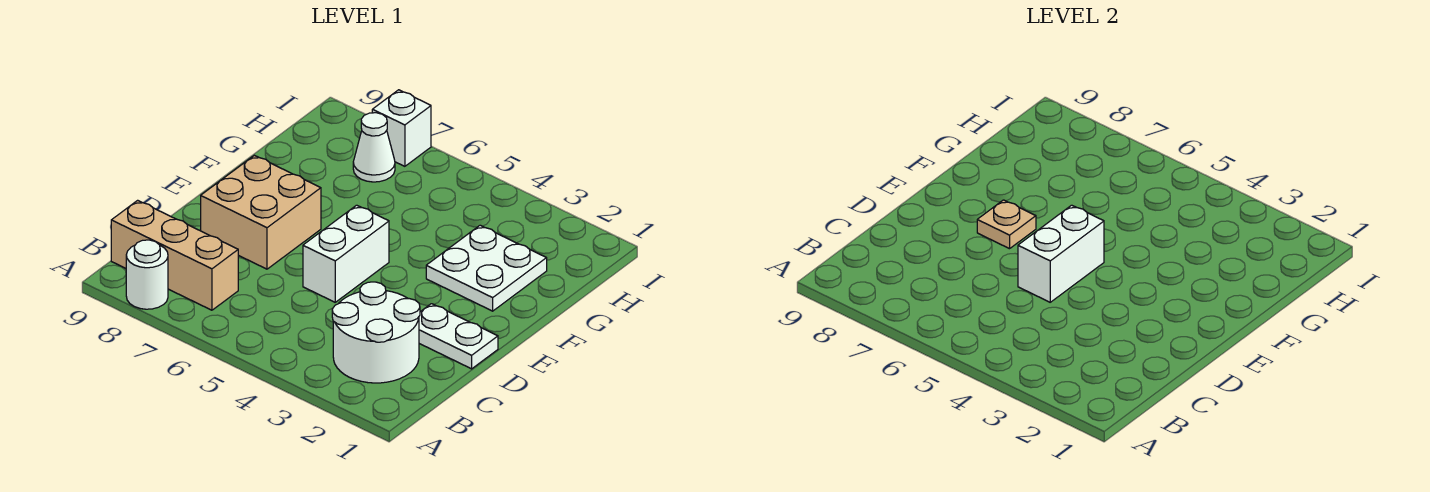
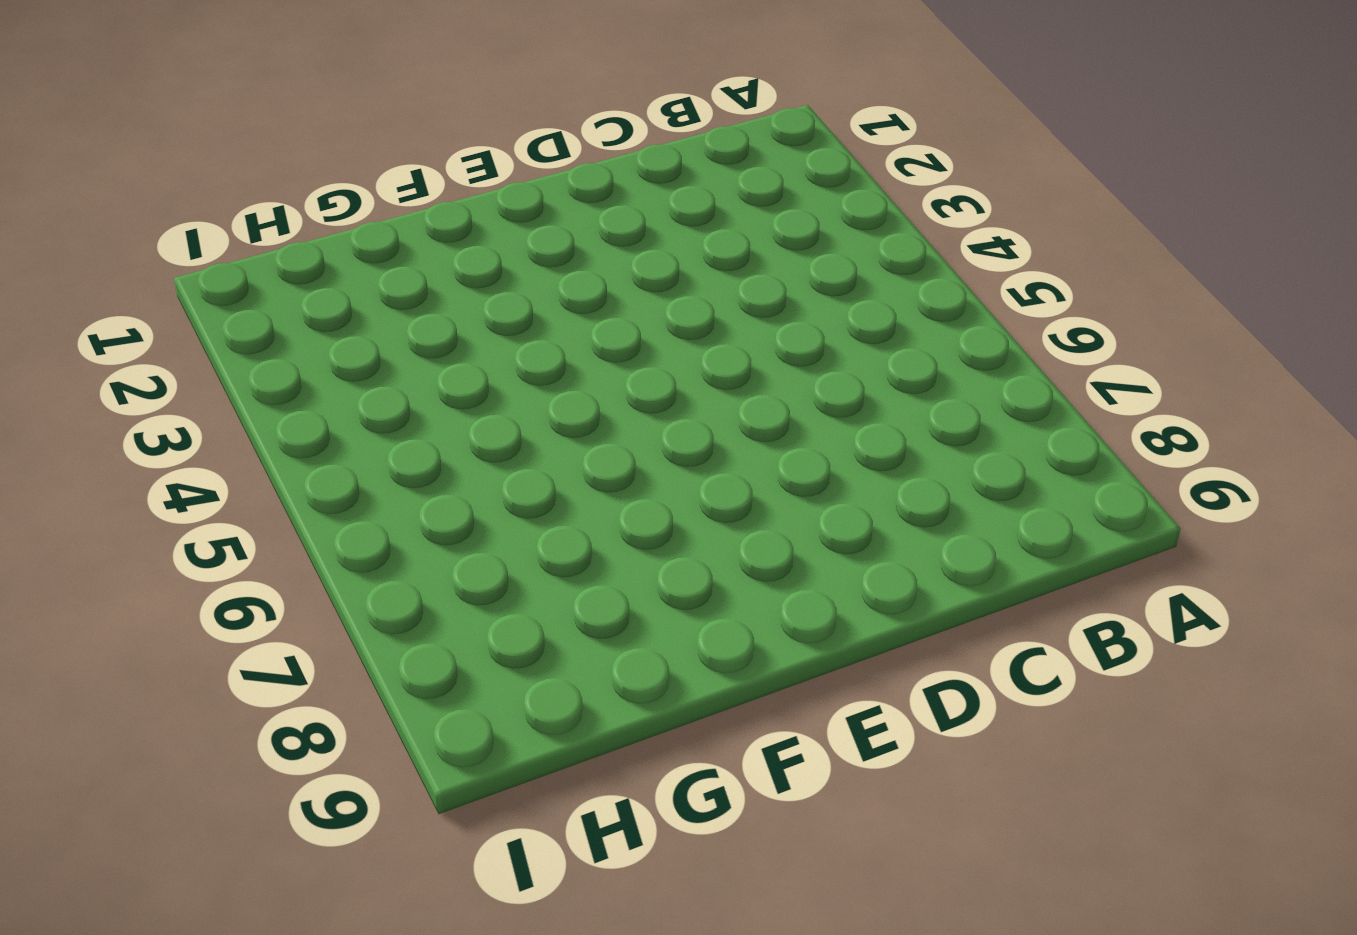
none -> white 1x1 round brick [126,240,168,309]
none -> white 2x2 round brick [332,282,420,383]

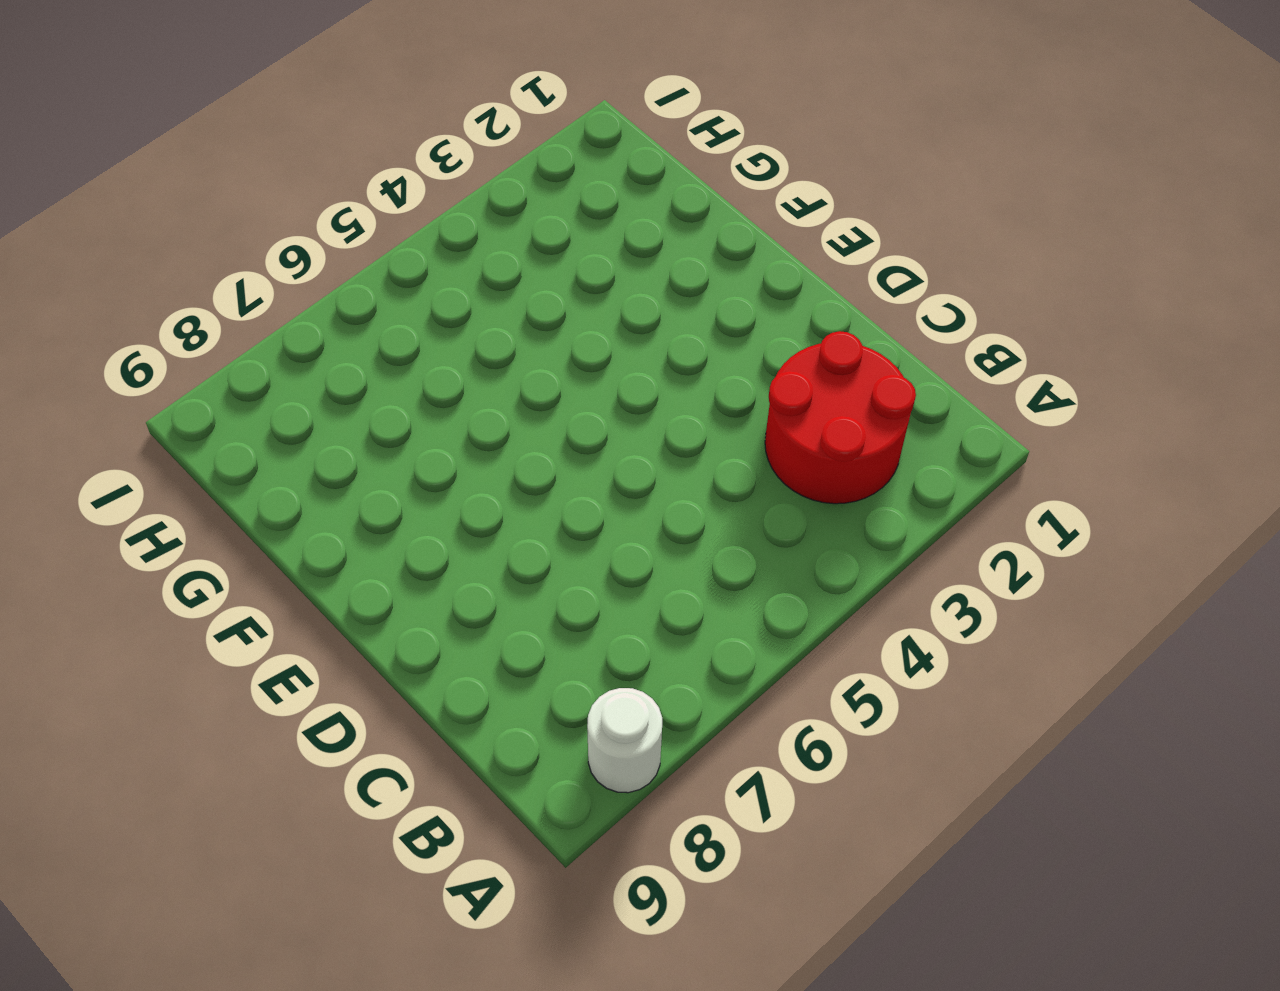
red 2x2 round brick [765,331,916,504] -> white 2x2 round brick [332,282,420,383]
none -> tan 1x3 brick [111,200,238,310]
none -> white 1x2 plate [419,304,498,369]

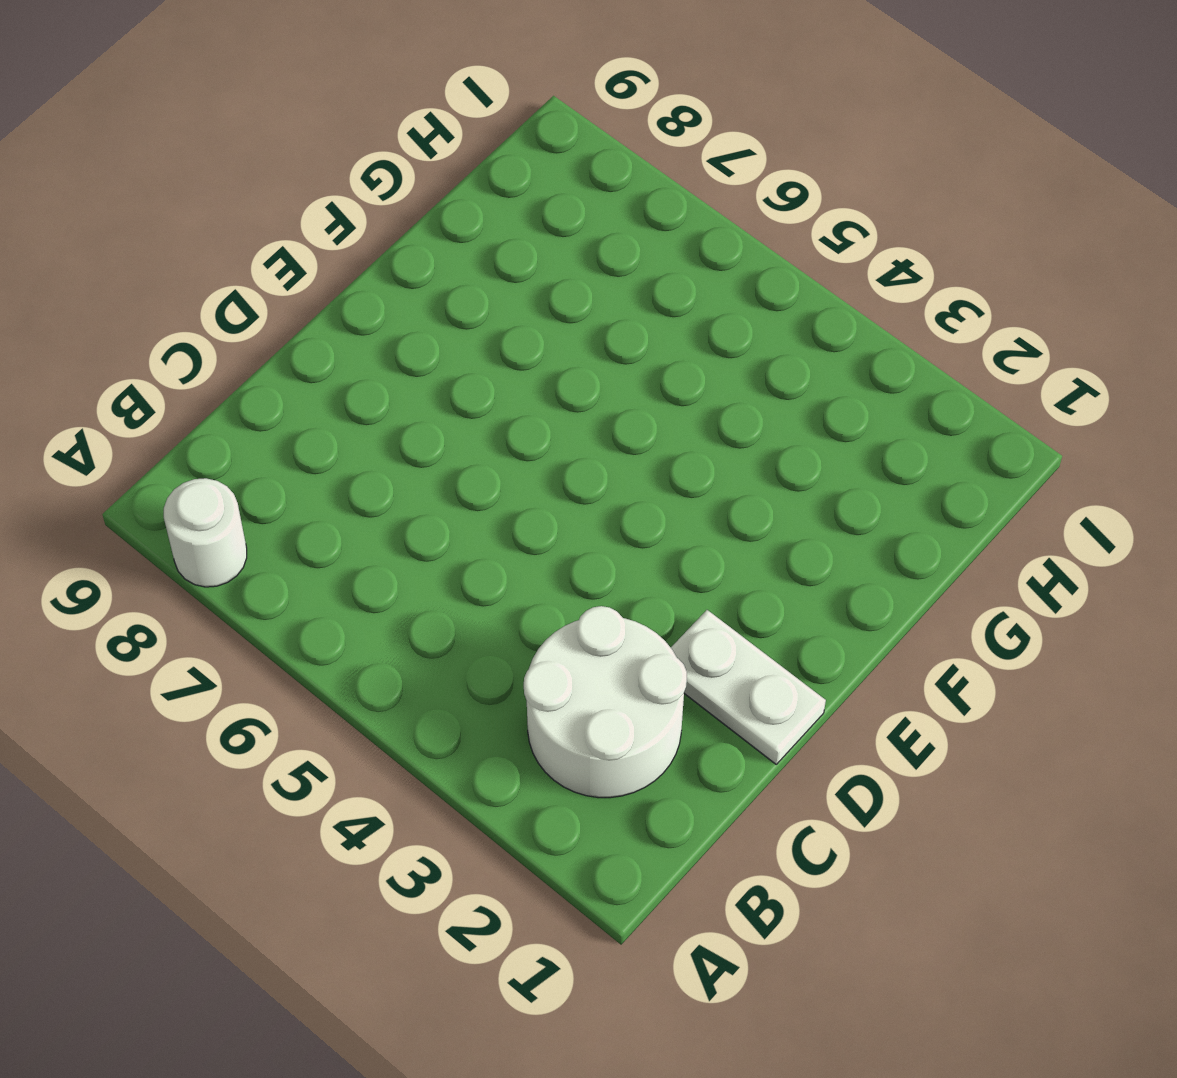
none -> tan 1x3 brick [111,200,238,310]
none -> white 1x2 brick [303,205,389,302]

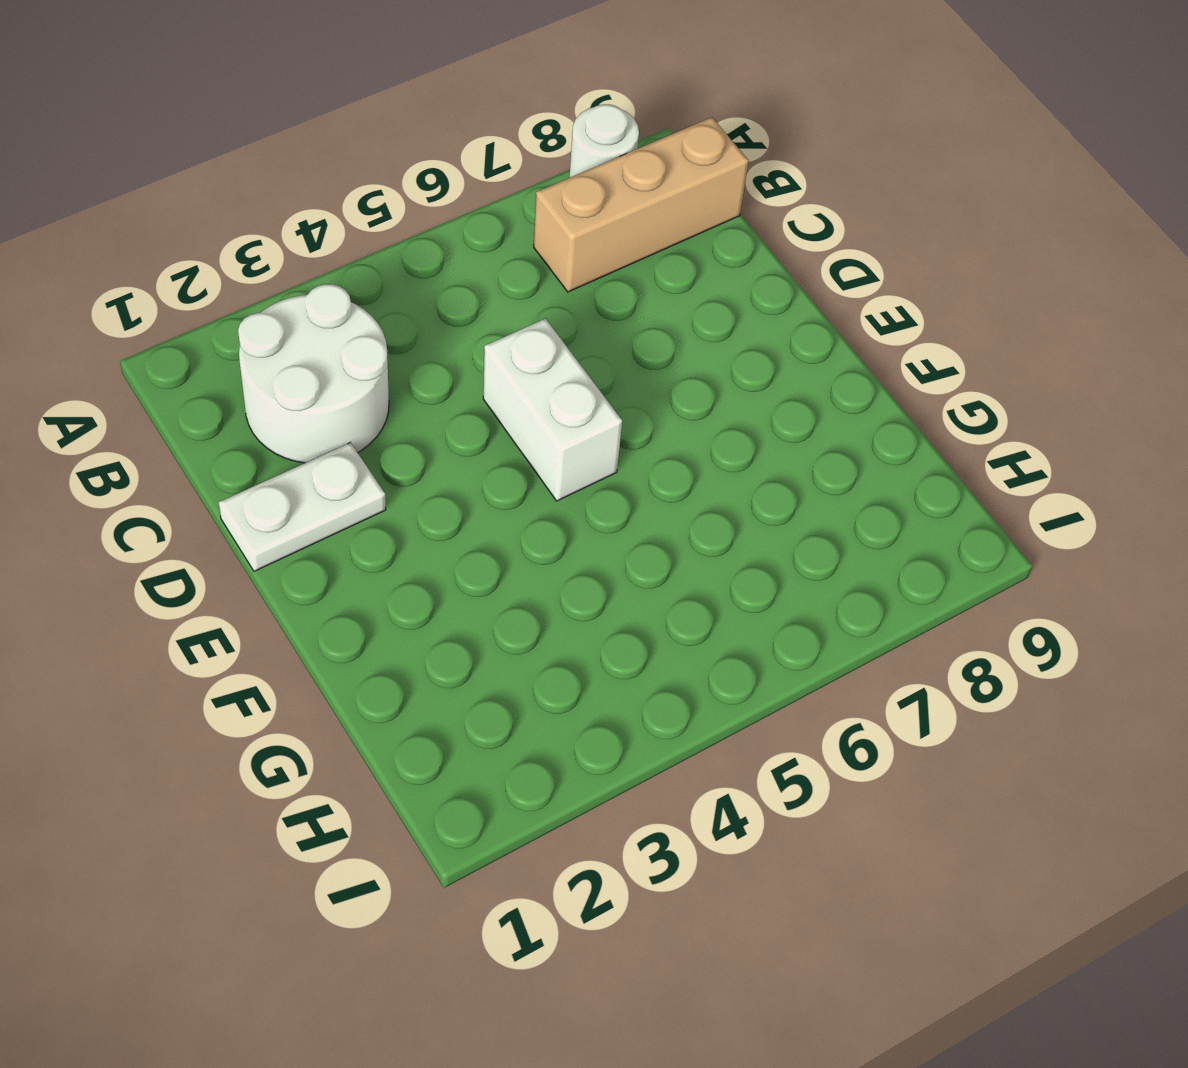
none -> tan 2x2 brick [201,155,321,269]
none -> white 2x2 plate [426,225,547,311]

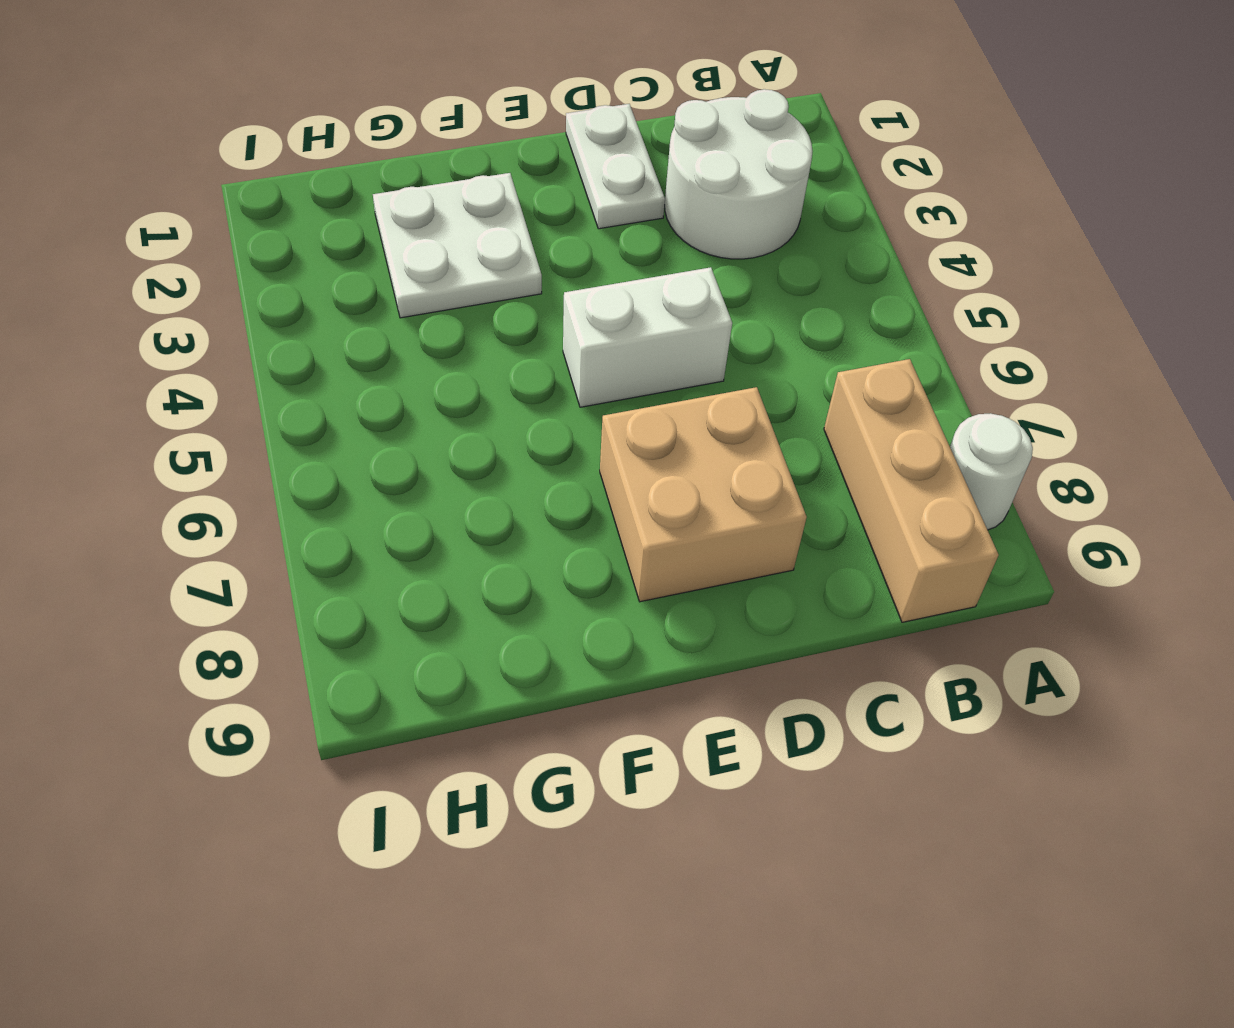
none -> white 1x1 cone [353,113,395,182]
none -> white 1x1 brick [372,90,431,166]

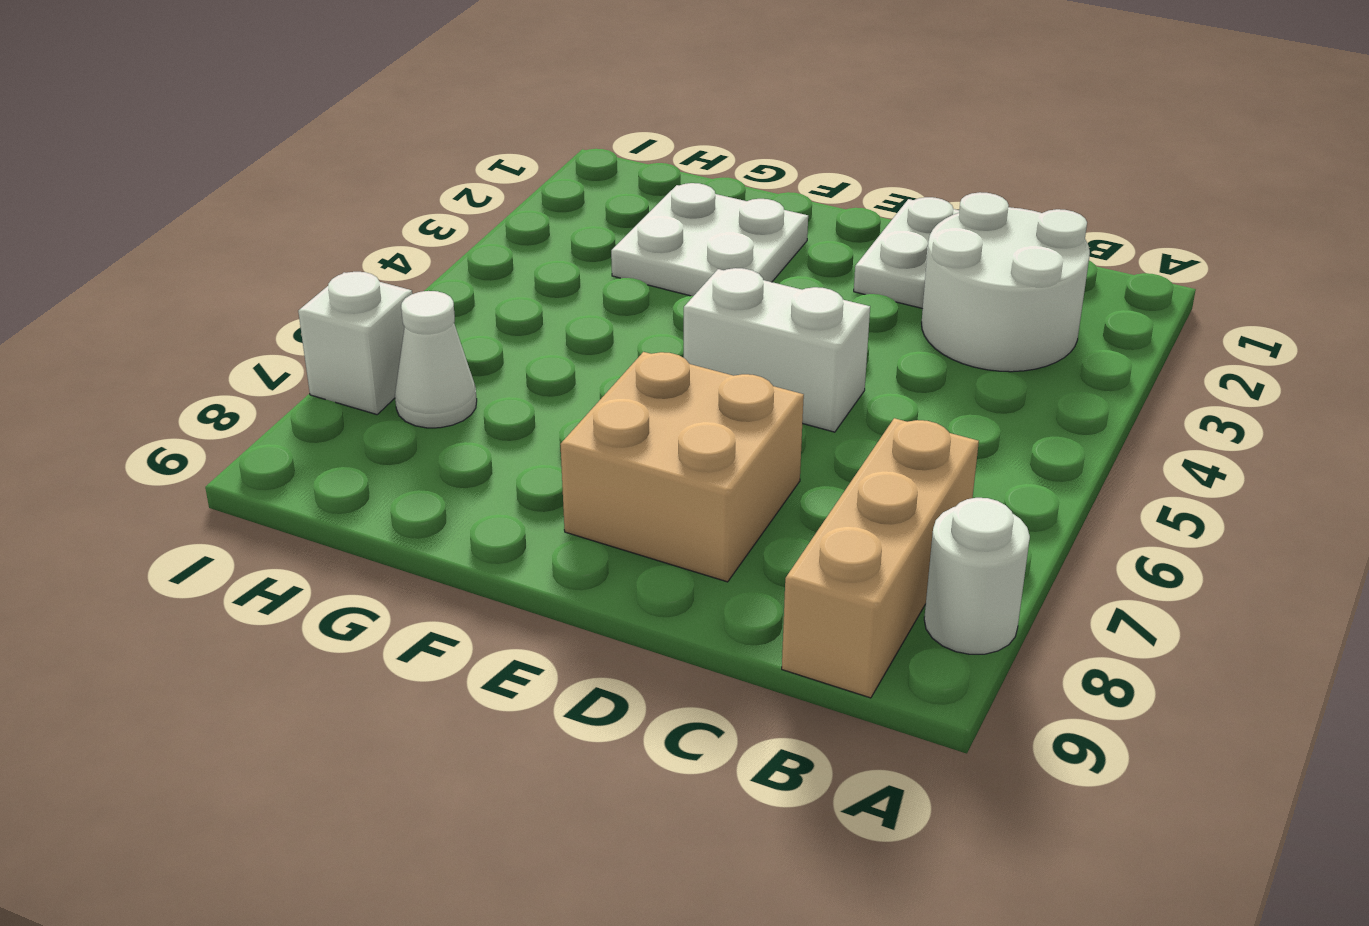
none -> white 1x2 brick [1018,205,1104,302]
none -> tan 1x1 plate [977,200,1036,249]

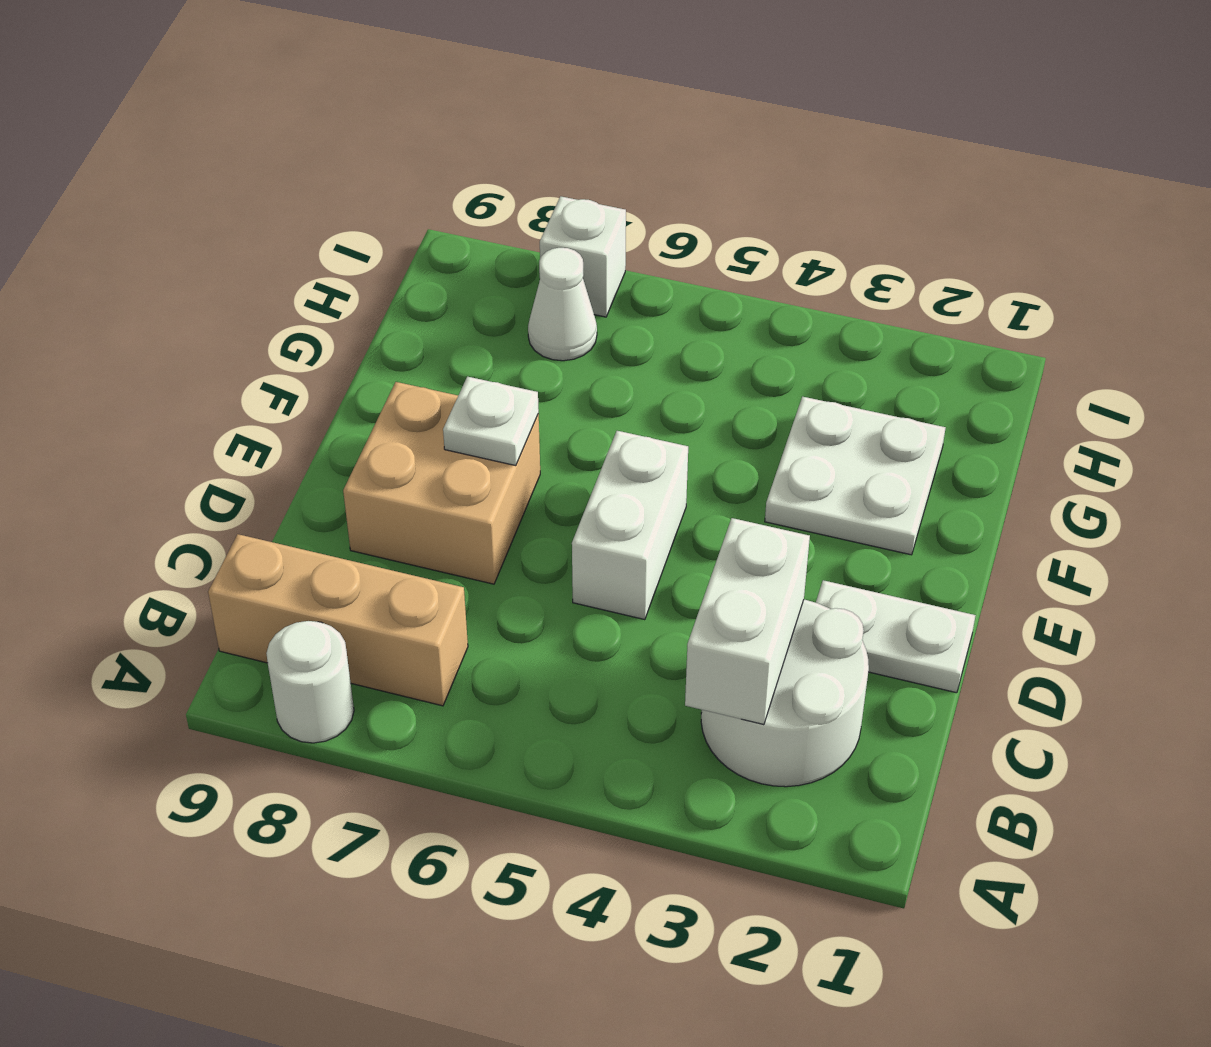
white 1x2 brick [685,518,810,725] -> white 1x2 brick moved to [1018,205,1104,302]
white 1x1 plate [443,377,539,466] -> tan 1x1 plate [977,200,1036,249]

